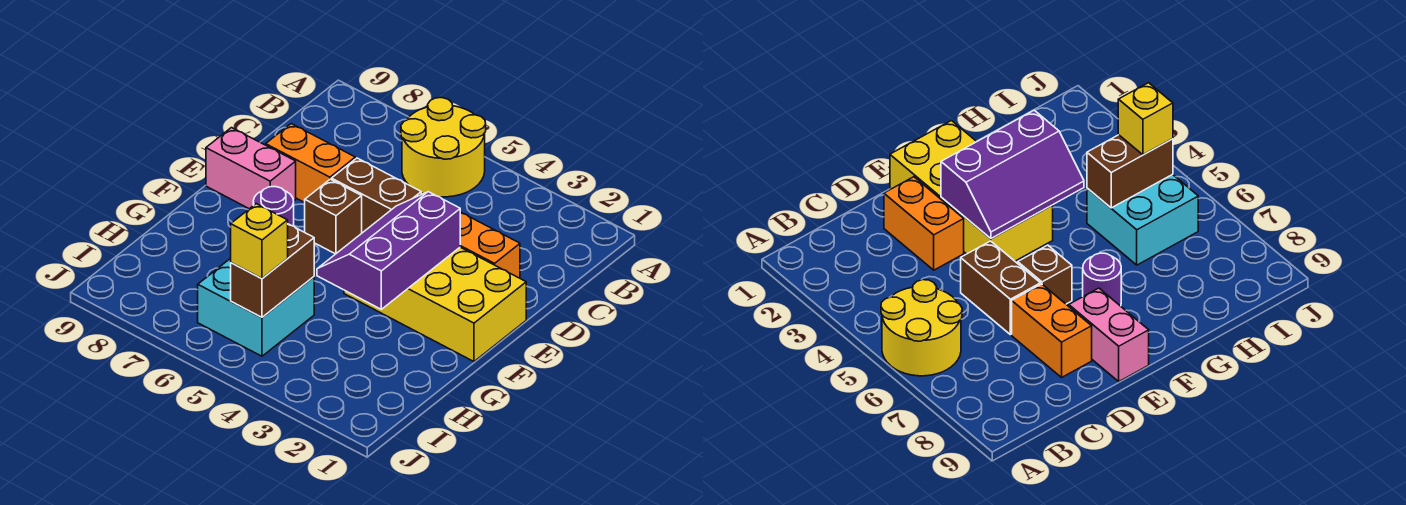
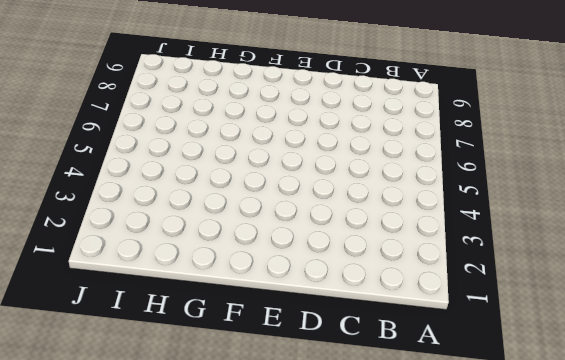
none -> yellow 2x2 round brick [401,98,486,197]
none -> orange 1x2 brick [460,212,520,278]
none -> brown 1x2 brick [332,158,421,233]

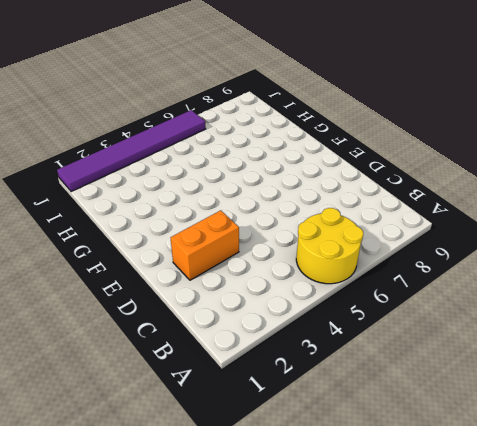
purple 1x6 tile [57,110,206,192] -> none
none -> brown 1x2 brick [332,158,421,233]
none -> orange 1x2 brick [266,124,355,203]
none -> yellow 2x4 brick [344,247,526,361]

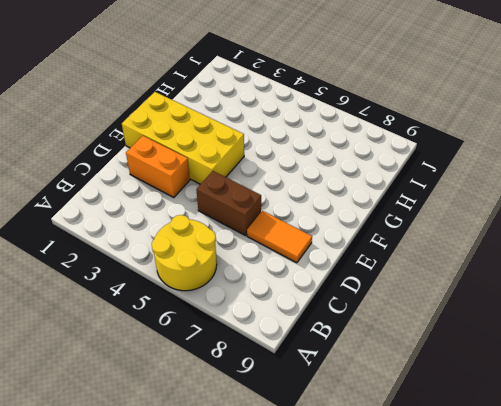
orange 1x2 tile [247,211,312,263] -> orange 1x2 brick [266,124,355,203]
none -> brown 1x1 brick [305,179,362,254]
none -> pink 1x2 brick [206,128,296,209]
none -> purple 1x1 round brick [253,187,294,226]

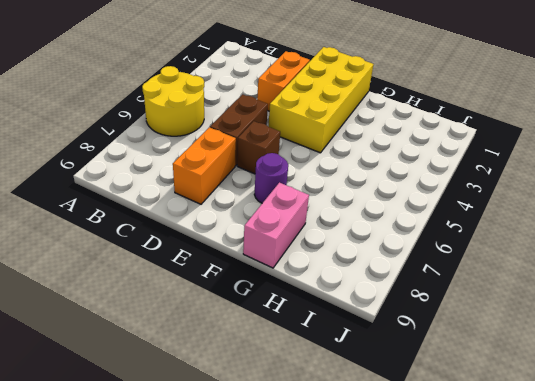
pink 1x2 brick [243,183,309,268] -> pink 1x2 brick moved to [206,128,296,209]
none -> cyan 2x2 brick [198,258,314,356]
none -> purple 2x3 slope [317,192,460,309]
none -> brown 1x2 brick [231,224,314,317]

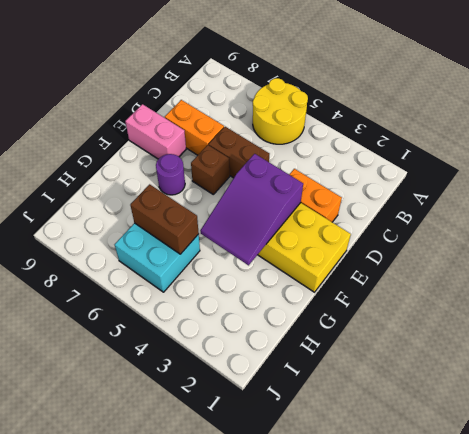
purple 2x3 slope [200,154,303,265] -> purple 2x3 slope turned to [317,192,460,309]
brown 1x2 brick [130,184,199,254] -> brown 1x2 brick turned to [231,224,314,317]
none -> yellow 1x1 brick [231,204,288,279]

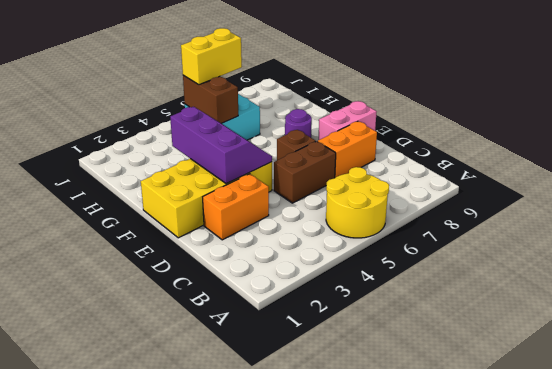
yellow 1x2 brick [181,28,242,85] -> yellow 1x1 brick [231,204,288,279]

